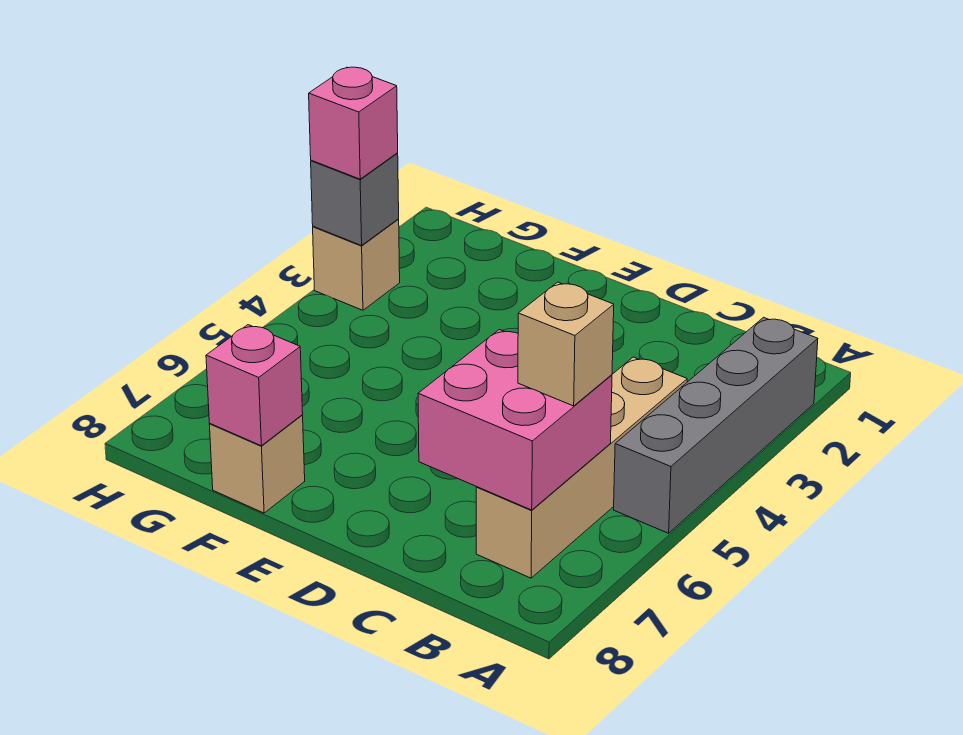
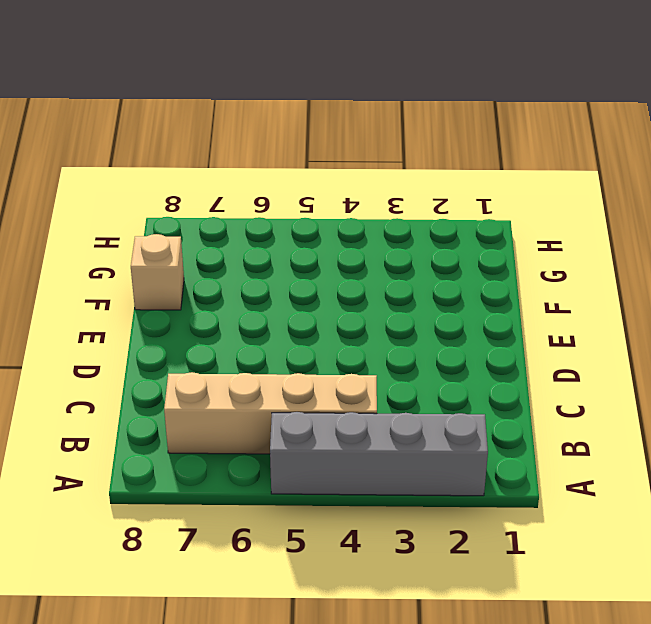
none -> tan 1x1 brick [313,219,400,310]
none -> pink 2x2 brick [418,330,612,510]

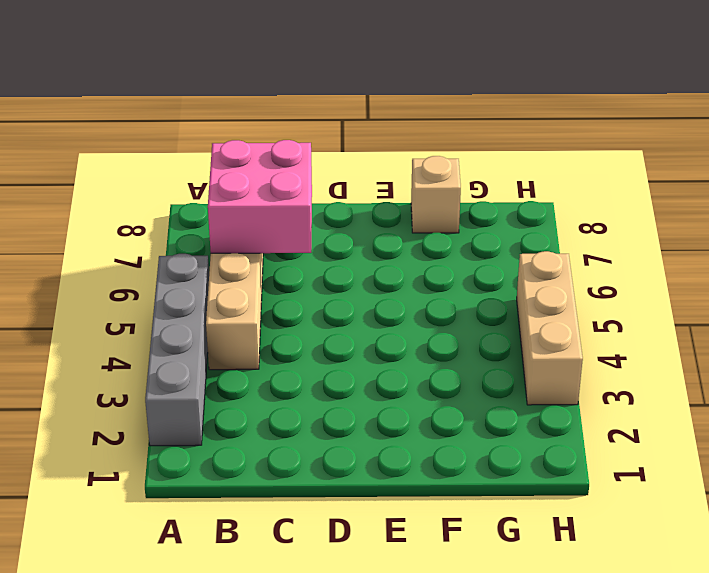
tan 1x3 brick [517,251,583,405] -> tan 1x1 brick [313,219,400,310]
none -> pink 1x1 brick [206,325,303,446]
none -> grey 1x1 brick [311,153,399,246]

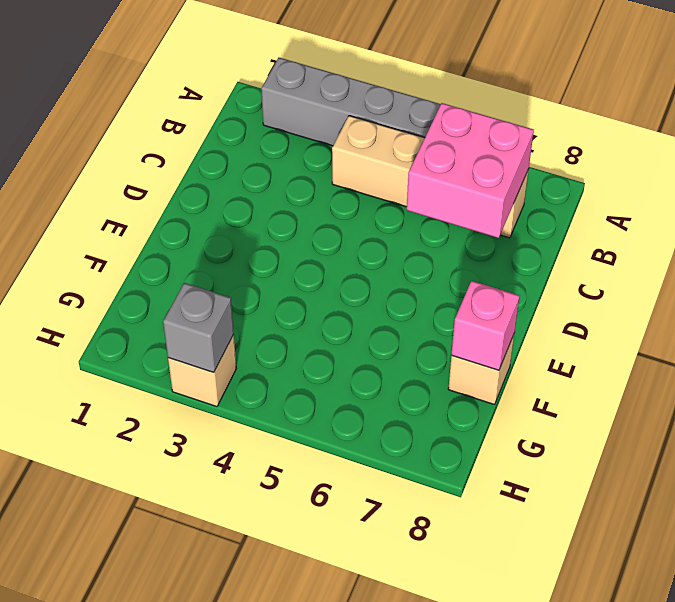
none -> tan 1x1 brick [518,282,614,406]
none -> pink 1x1 brick [309,67,398,179]

